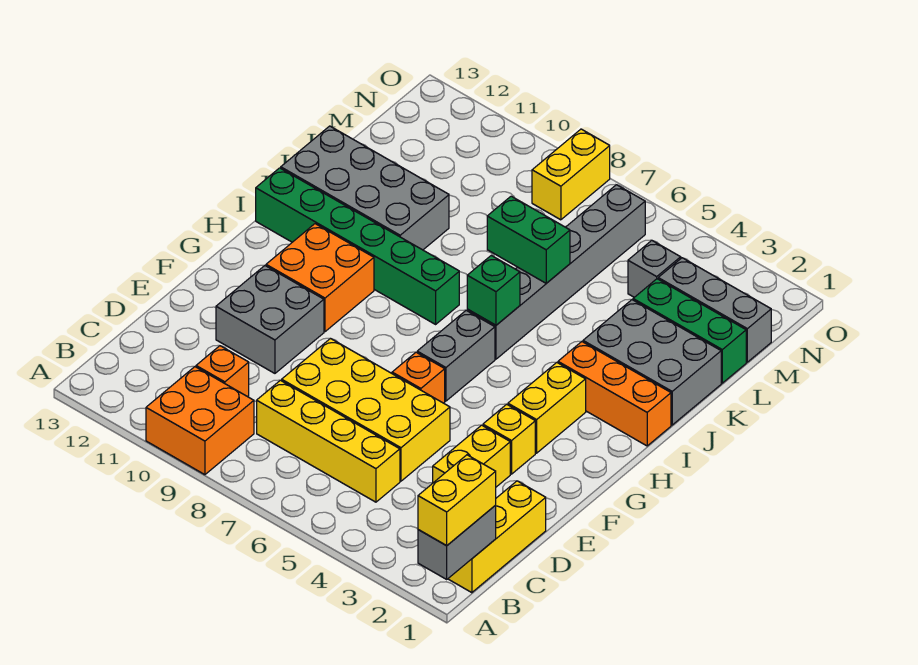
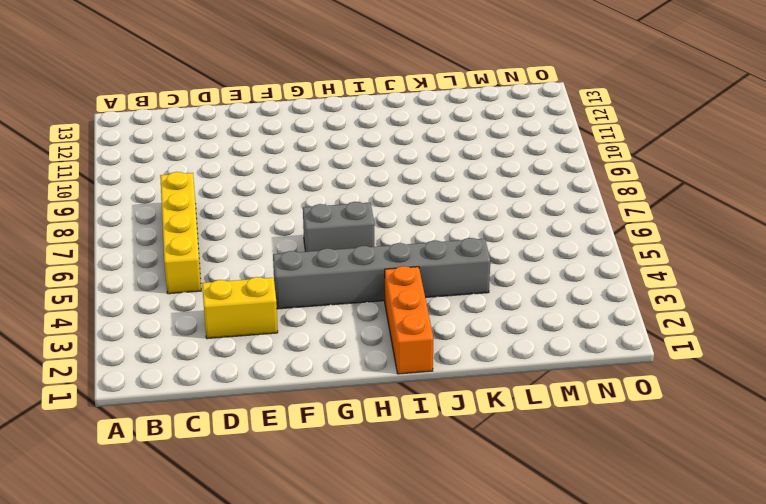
grey 1x6 brick [273,238,490,309] -> grey 1x6 brick moved to [467,185,645,359]
none -> orange 2x2 brick [146,367,254,475]
none -> yellow 1x3 brick [448,481,546,593]
none -> orange 1x1 brick [196,346,249,397]

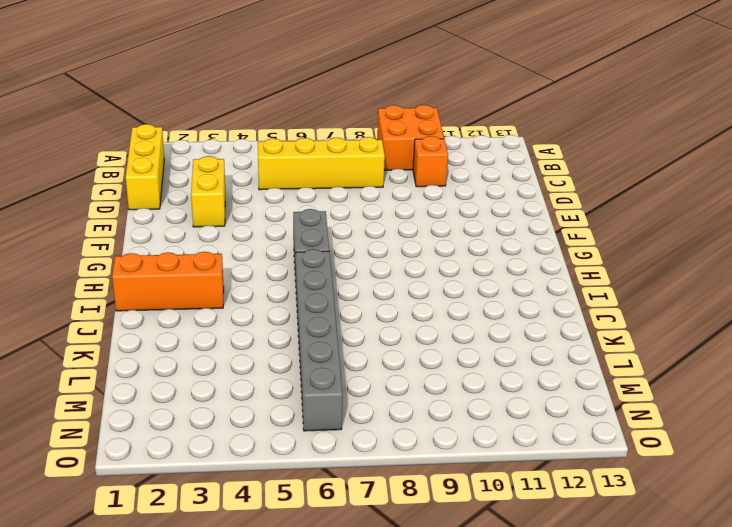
none -> yellow 2x4 brick [282,338,450,481]
none -> grey 2x2 brick [216,266,324,373]
none -> yellow 1x1 brick [483,404,535,474]

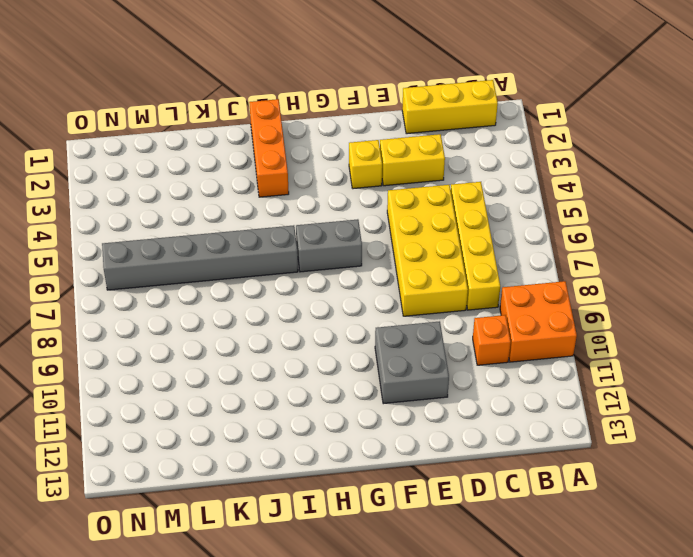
none -> orange 1x1 brick [392,352,445,403]
none -> yellow 1x2 brick [508,363,586,453]
none -> orange 2x2 brick [266,224,374,332]

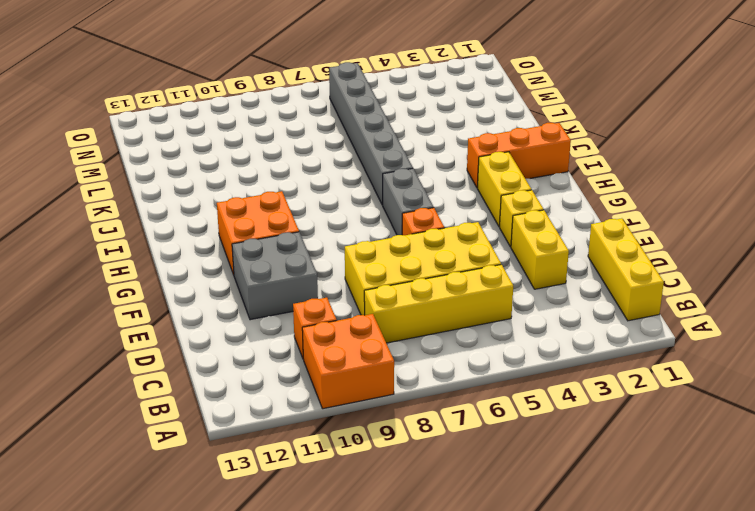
none -> green 1x6 brick [256,168,459,324]
none -> grey 2x3 brick [583,300,721,425]
none -> grey 2x4 brick [281,126,449,250]

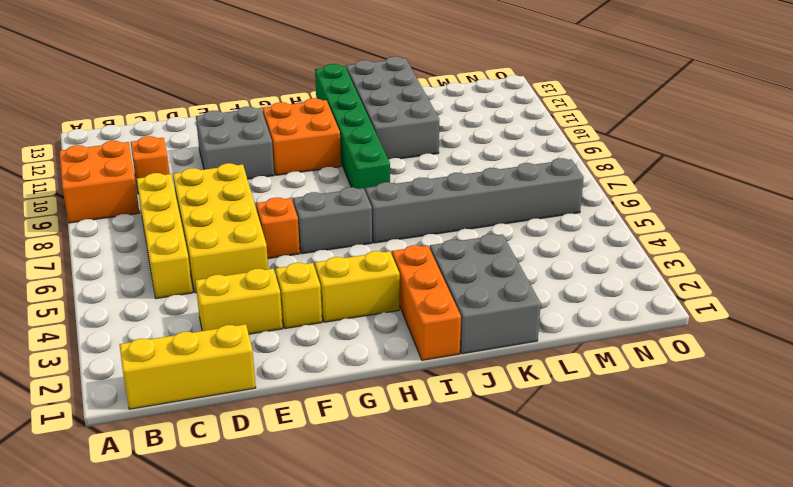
none -> green 1x3 brick [633,279,746,383]
none -> grey 1x3 brick [658,258,771,362]
none -> grey 1x1 brick [628,240,681,297]

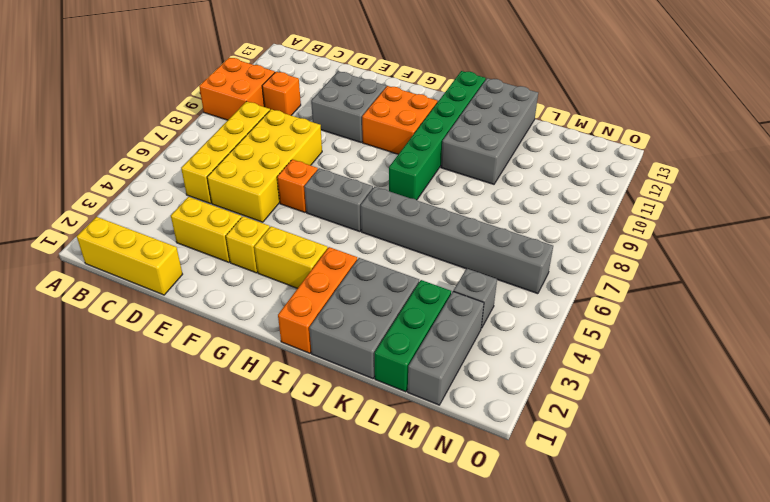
none -> yellow 1x2 brick [532,129,610,220]
none -> grey 1x2 brick [418,505,496,579]
none -> green 1x1 brick [467,256,520,325]

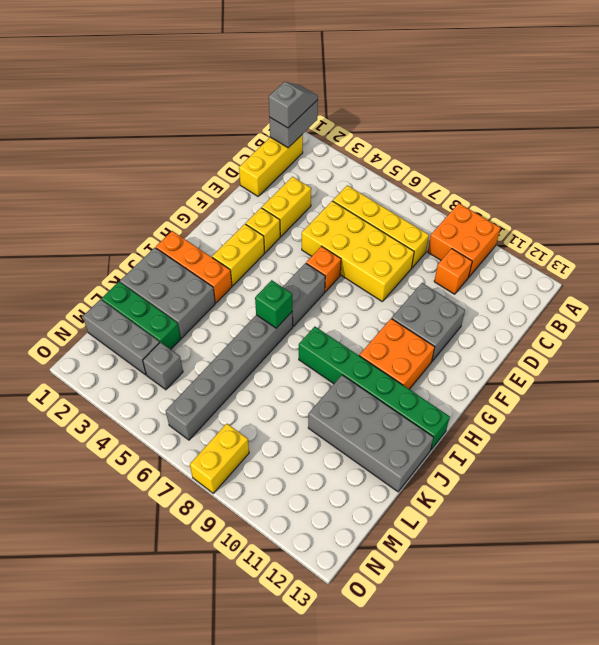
grey 1x2 slope [269,82,318,128] -> yellow 1x2 brick [418,455,496,546]
none -> green 1x2 brick [487,196,570,283]

